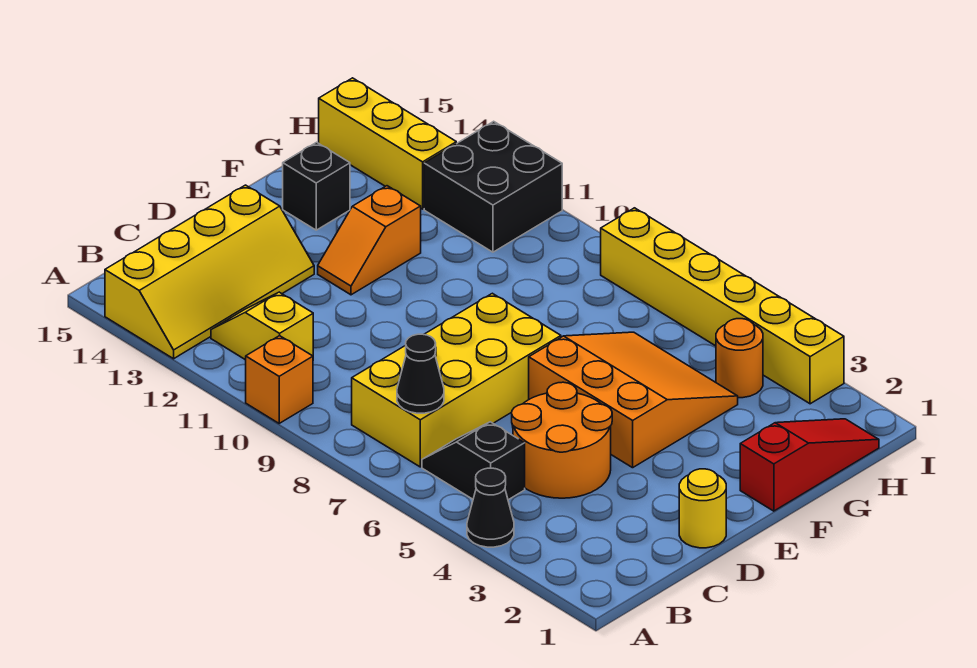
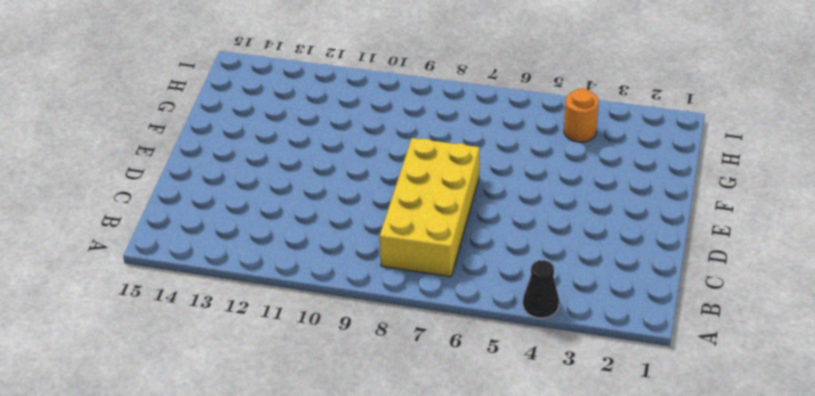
none -> orange 1x1 brick [246,336,313,423]
none -> yellow 2x4 slope [105,185,314,359]
none -> black 1x2 slope [422,422,525,500]

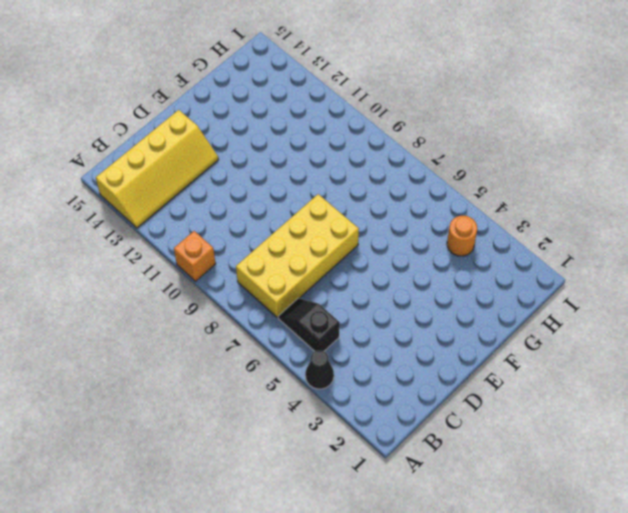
none -> yellow 1x2 slope [211,292,313,360]
none -> orange 2x2 round brick [512,382,612,498]
none -> yellow 1x1 round brick [679,469,726,548]

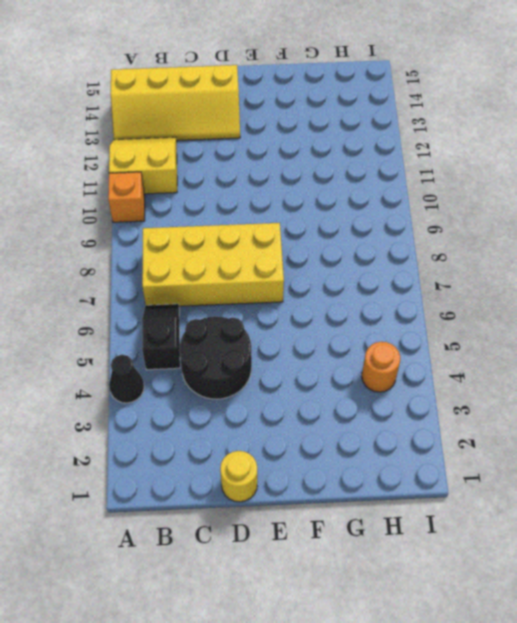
yellow 2x2 slope [109,137,177,194] -> yellow 1x2 slope [211,292,313,360]
black 2x2 round brick [179,316,252,399] -> orange 2x2 round brick [512,382,612,498]
none -> orange 3x3 slope [529,332,738,468]
none -> orange 1x2 slope [318,186,421,295]
none -> red 1x3 slope [740,419,879,511]

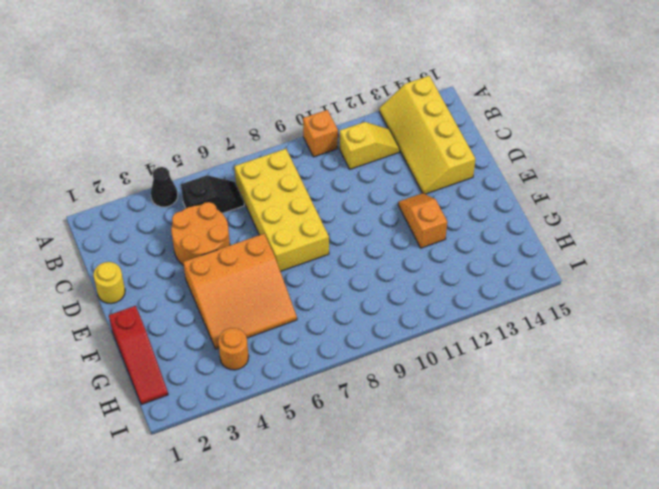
none -> black 1x1 brick [283,142,350,230]
none -> black 2x2 brick [424,121,562,252]
none -> yellow 1x3 brick [319,78,456,209]

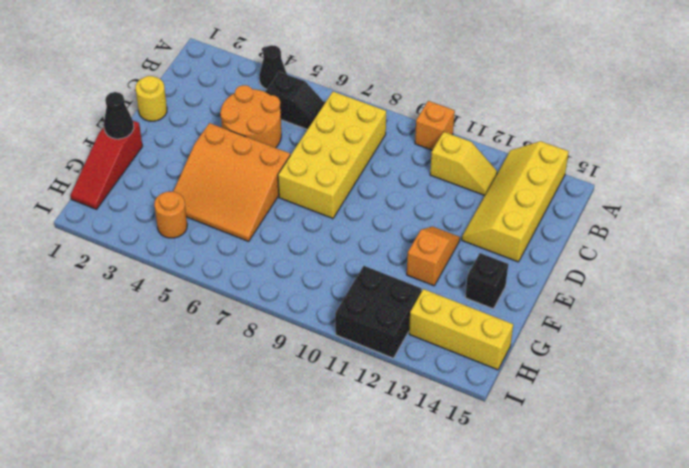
black 1x1 cone [104,92,134,139] -> black 1x1 cone moved to [397,334,444,413]
none -> yellow 1x6 brick [601,208,844,404]

